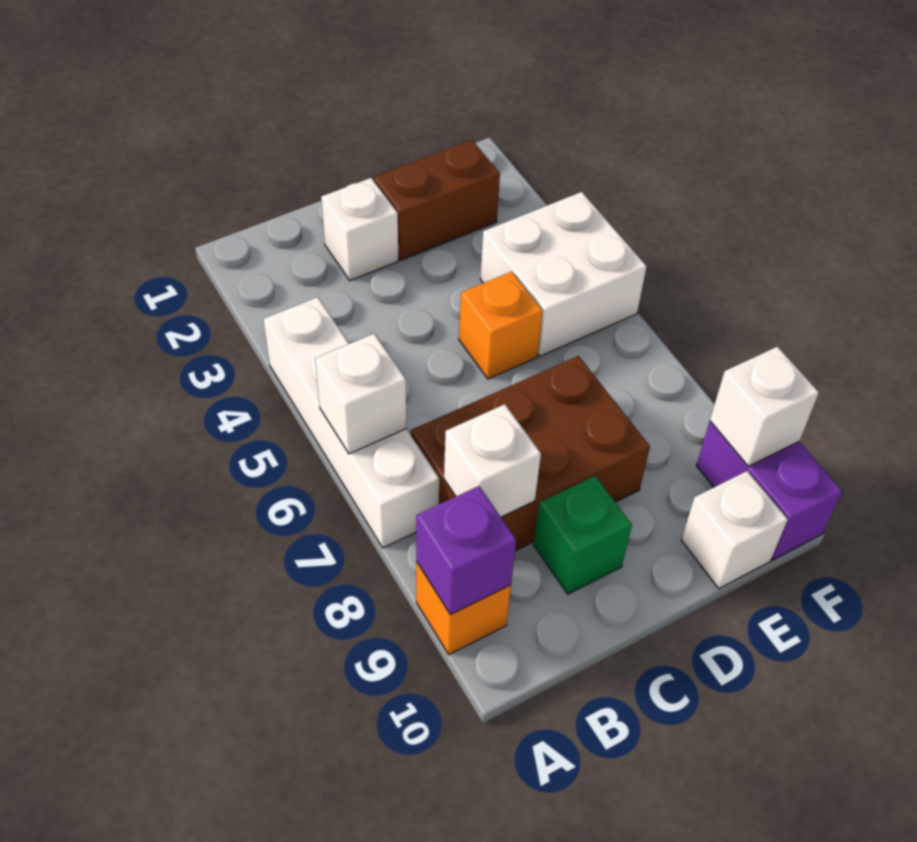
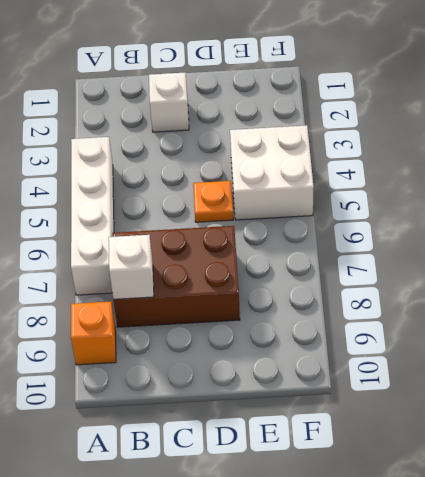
orange 1x1 plate [193,181,233,222] -> orange 1x1 brick [459,272,543,379]
none -> green 1x1 brick [534,476,632,594]
none -> brown 1x2 brick [374,140,500,260]
none -> white 1x1 brick [681,471,788,589]

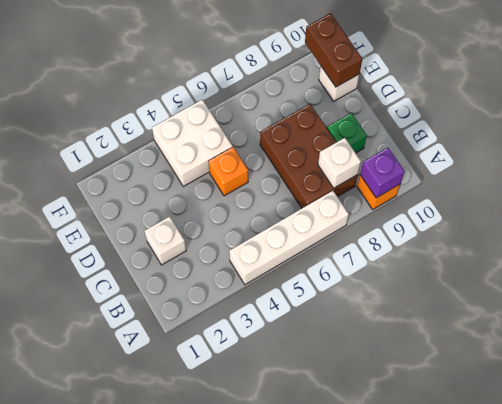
brown 1x2 brick [305,13,362,87] -> brown 1x2 brick moved to [374,140,500,260]
none -> purple 1x2 brick [696,421,842,560]
none -> white 1x1 brick [315,334,406,454]
none -> white 1x1 brick [710,347,819,466]

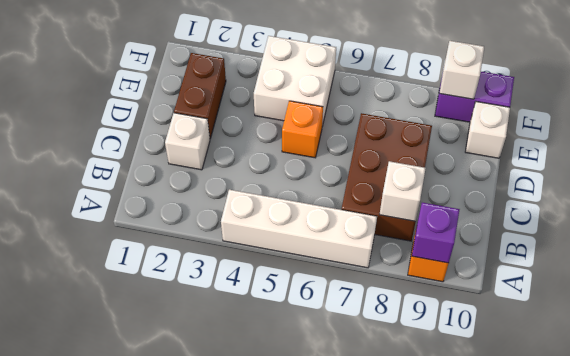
none -> green 1x1 brick [534,476,632,594]
none -> white 1x1 brick [315,334,406,454]

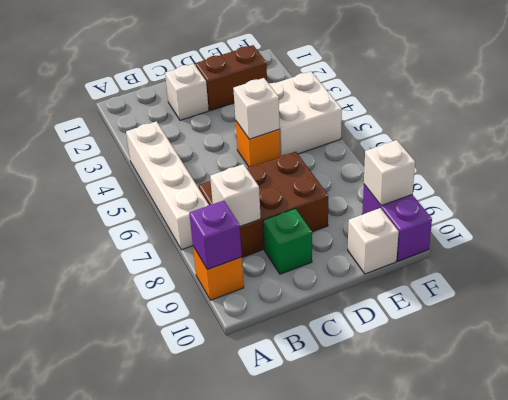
white 1x1 brick [233,78,280,139] -> white 1x1 brick moved to [315,334,406,454]

